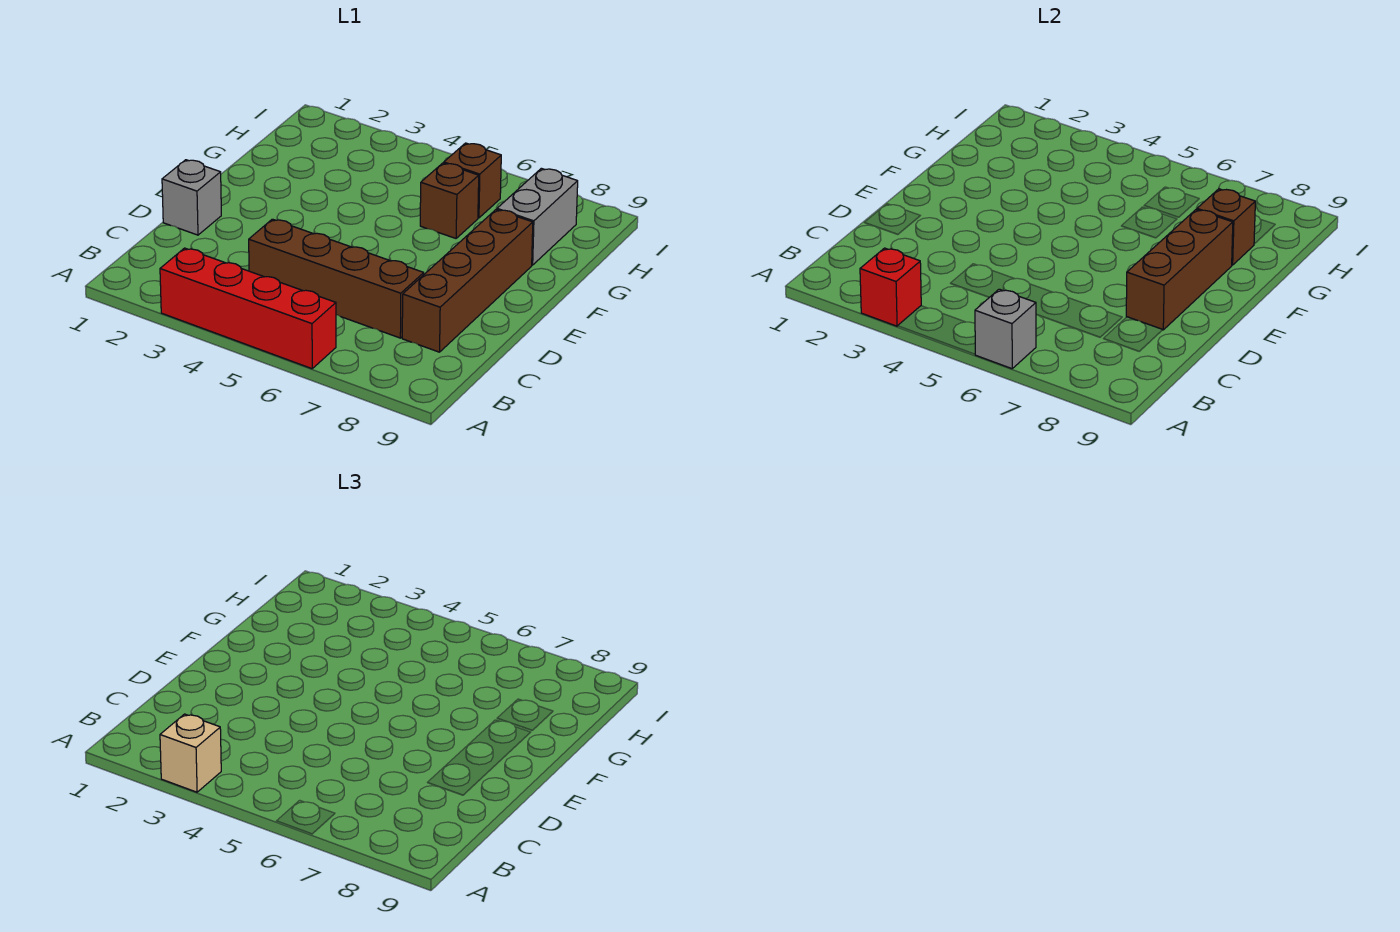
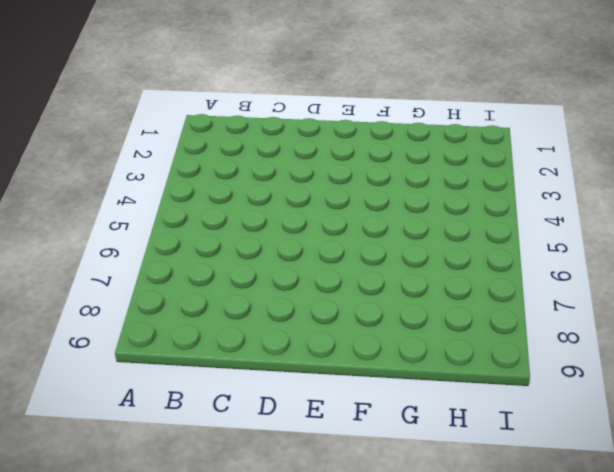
none -> red 1x4 brick [160,248,336,369]
none -> brown 1x4 brick [249,219,424,338]
none -> brown 1x4 brick [402,210,533,352]

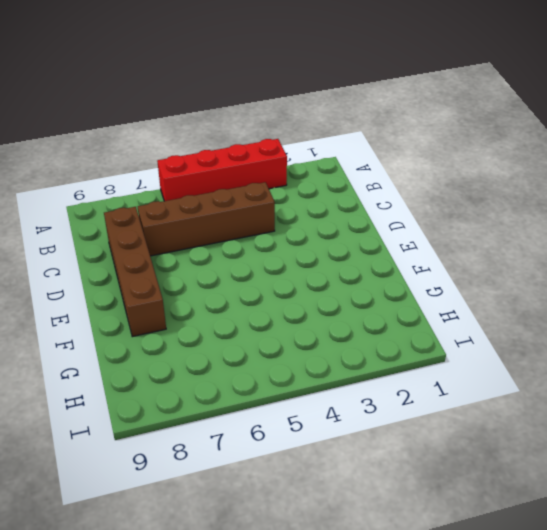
none -> grey 1x1 brick [162,160,221,235]
none -> brown 1x1 brick [420,163,479,238]
none -> grey 1x2 brick [497,168,578,265]

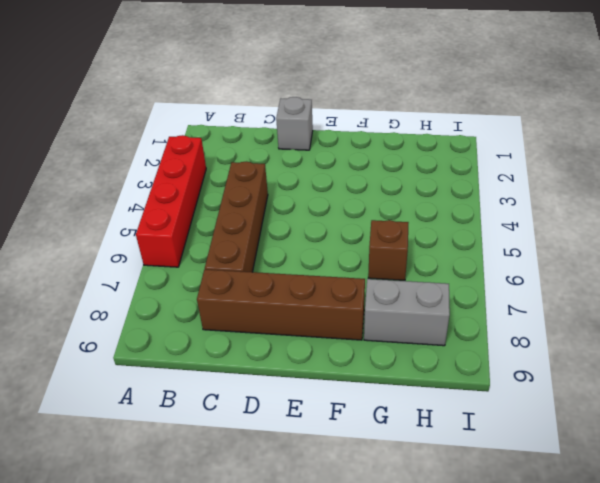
none -> brown 1x1 brick [444,143,501,218]
none -> red 1x1 brick [860,248,921,326]
none -> grey 1x1 brick [975,289,1036,369]

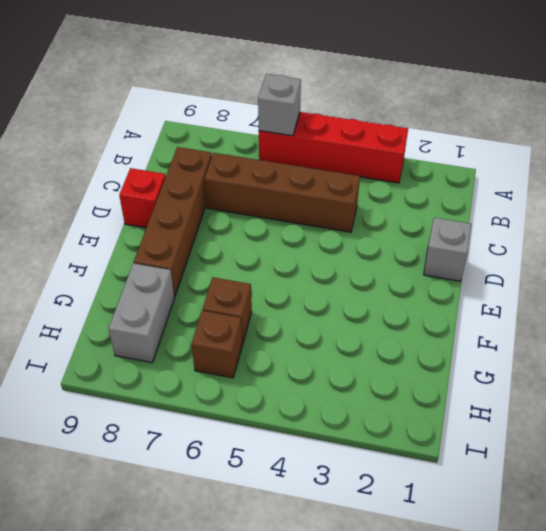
red 1x1 brick [119,168,166,228] -> red 1x1 brick moved to [860,248,921,326]
none -> brown 1x3 brick [1126,210,1233,330]
none -> brown 1x1 brick [1197,189,1255,265]
none -> tan 1x1 brick [160,714,221,792]

